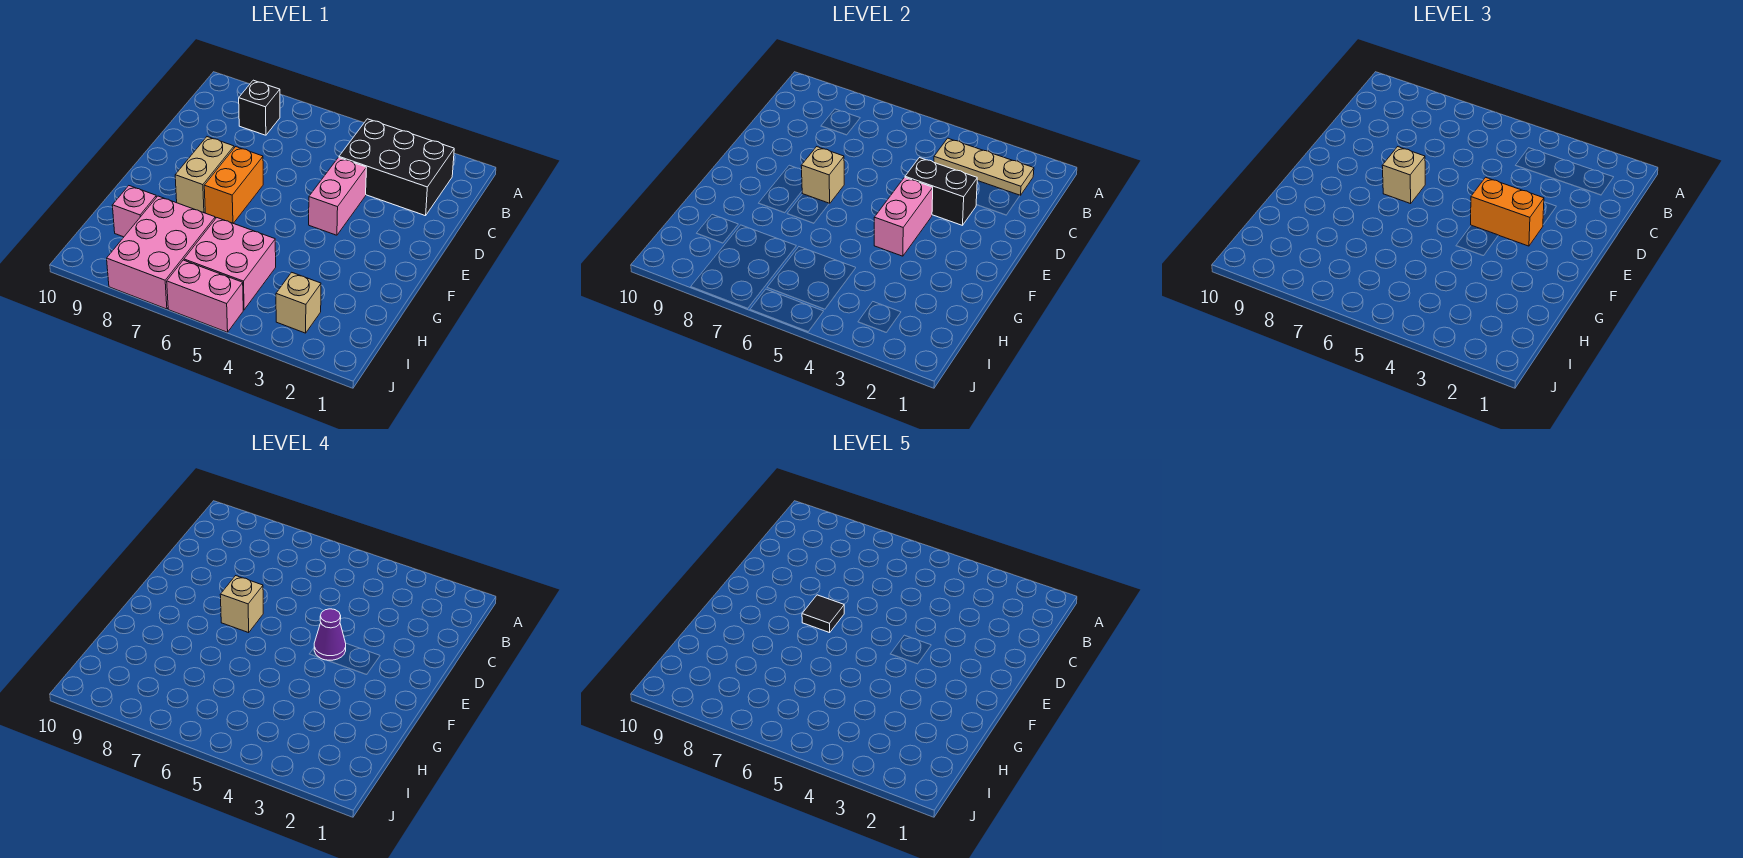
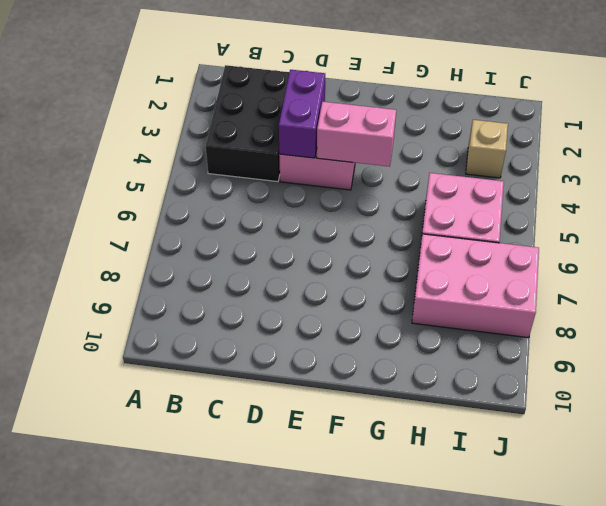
purple 1x2 brick [279,70,325,158] -> black 1x2 brick [905,158,977,225]
none -> black 1x1 brick [239,80,280,135]
none -> orange 1x2 brick [204,147,263,223]
none -> tan 1x2 brick [175,137,234,213]

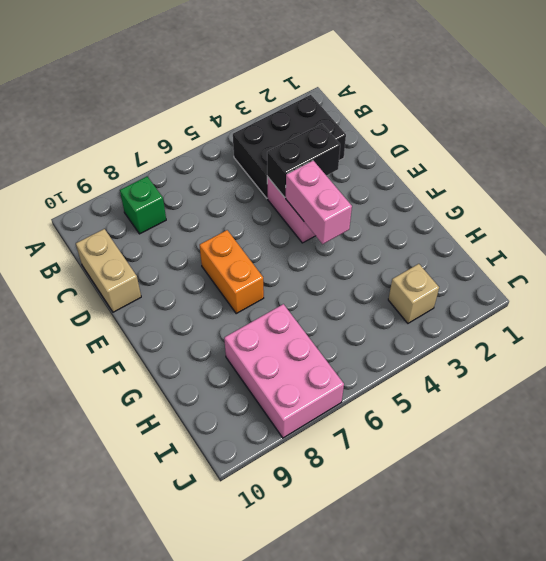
green 1x1 brick [120,176,166,234] -> black 1x1 brick [239,80,280,135]
tan 1x2 brick [76,229,141,312] -> tan 1x2 brick moved to [175,137,234,213]
none -> pink 2x2 brick [184,218,276,310]
none -> pink 1x1 brick [112,186,156,237]
none -> pink 1x2 brick [167,260,243,332]

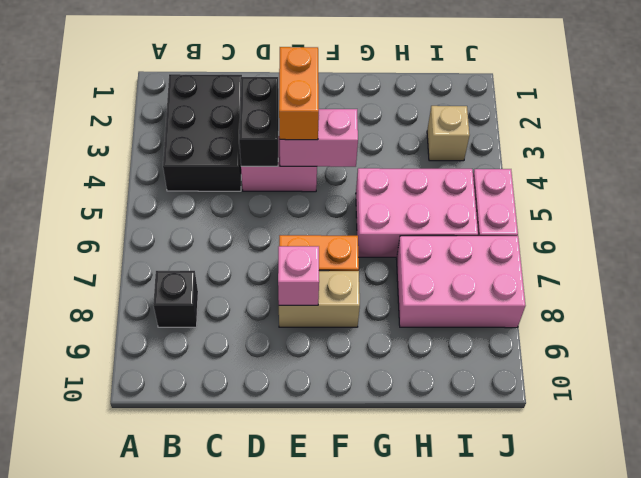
pink 1x1 brick [278,246,319,305] -> pink 1x1 brick moved to [112,186,156,237]
pink 2x3 brick [356,168,478,257] -> pink 2x2 brick [184,218,276,310]
none -> tan 1x3 plate [934,138,1034,195]
none -> tan 1x1 brick [801,147,844,204]
none -> tan 1x1 brick [1382,147,1425,204]

